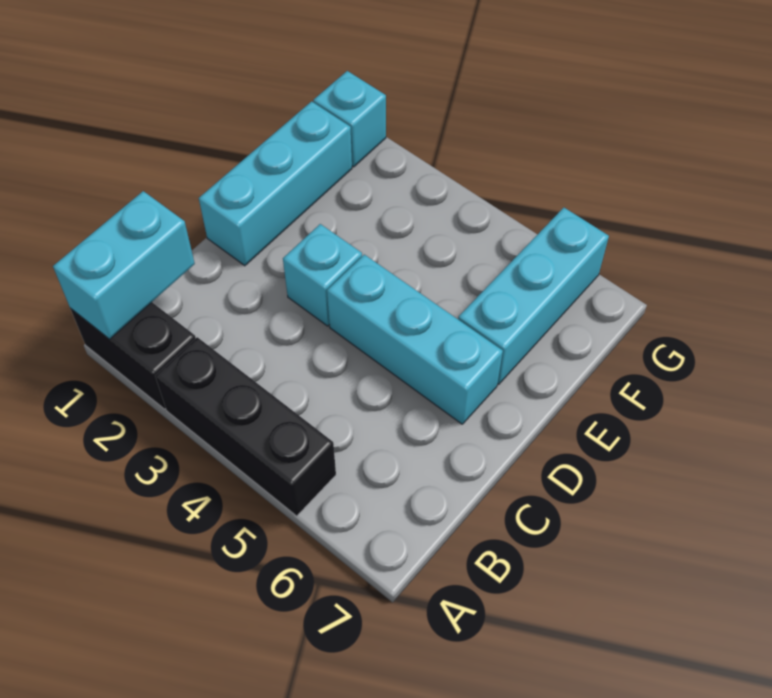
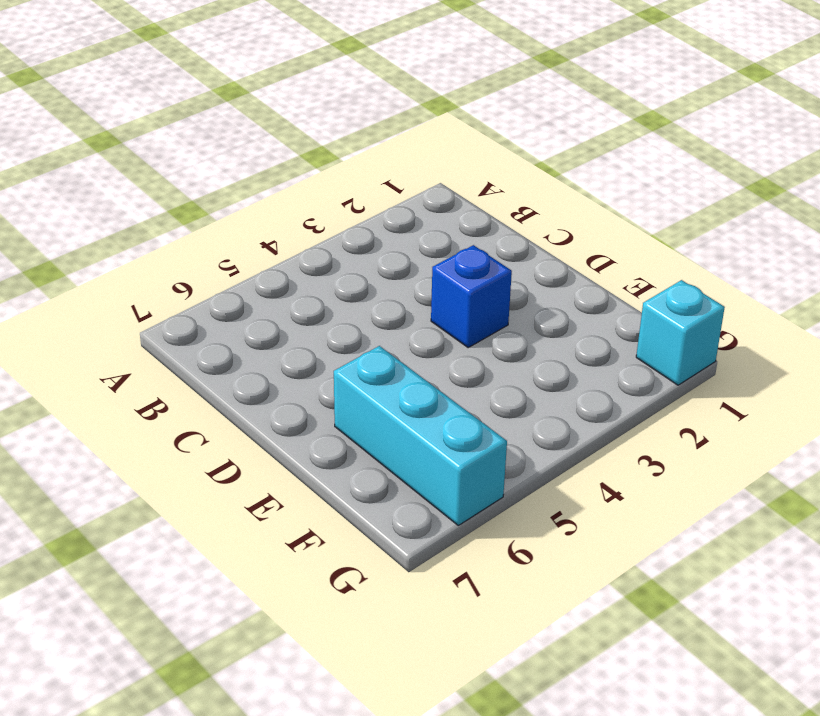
blue 1x1 brick [431,245,512,347] -> cyan 1x1 brick [283,224,362,326]
none -> black 1x2 brick [70,302,196,409]
none -> black 1x3 brick [155,337,336,516]

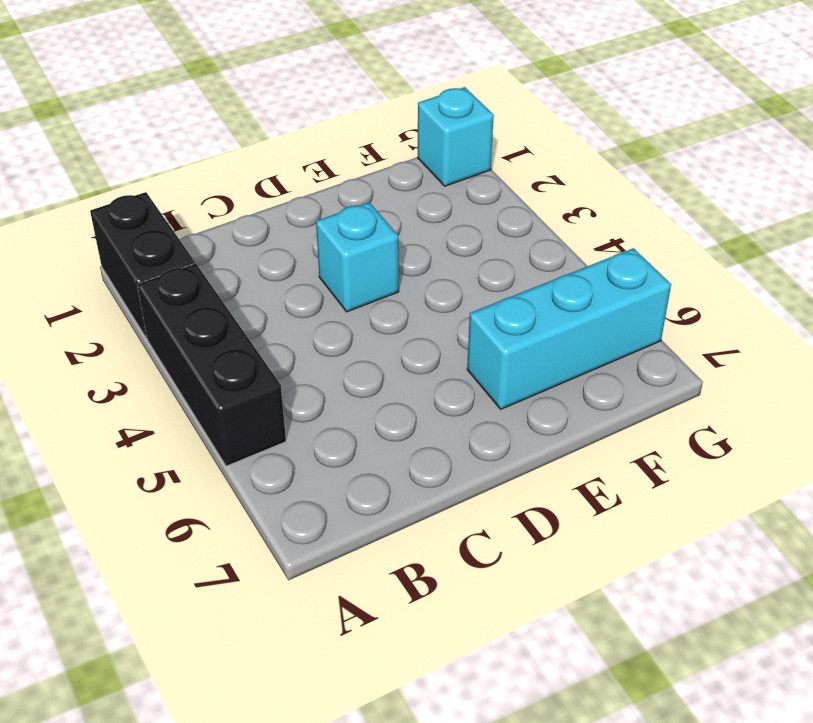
none -> cyan 1x3 brick [199,101,352,266]
none -> cyan 1x3 brick [327,255,503,424]

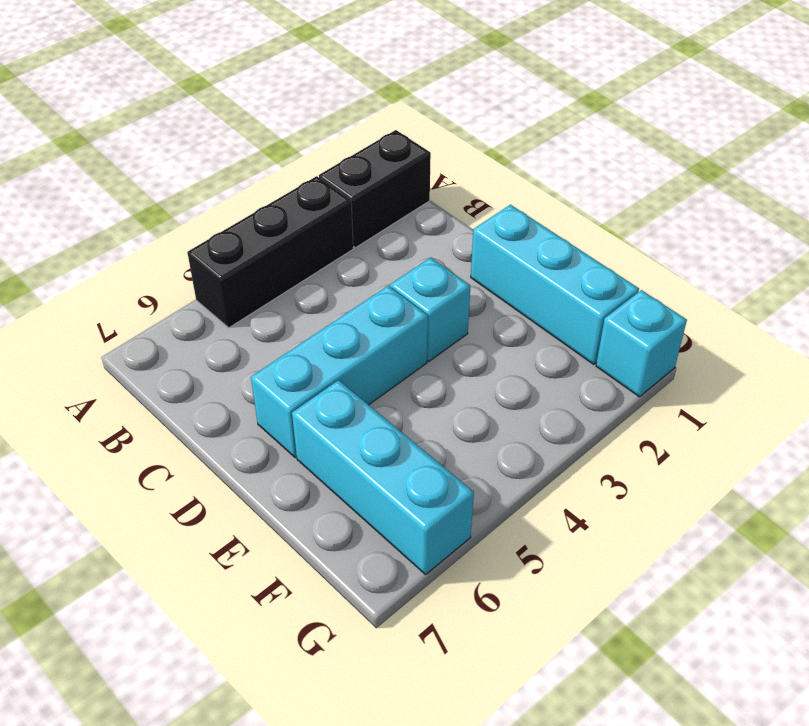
none -> cyan 1x2 brick [53,191,195,339]

